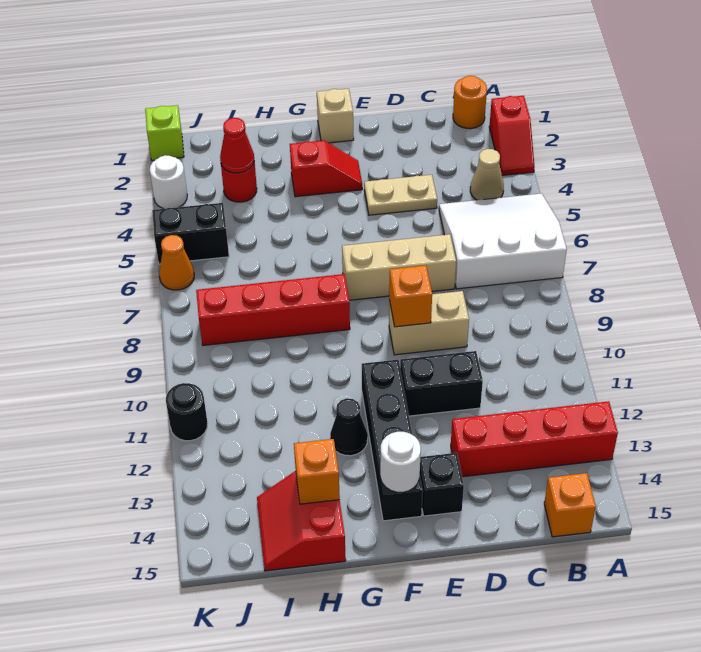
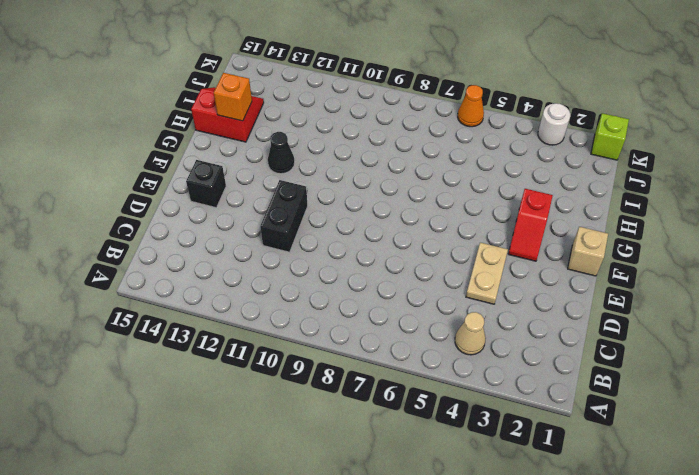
none -> red 1x2 slope [489,96,535,175]
none -> white 3x3 slope [439,193,567,289]
none -> red 1x4 brick [451,401,618,477]

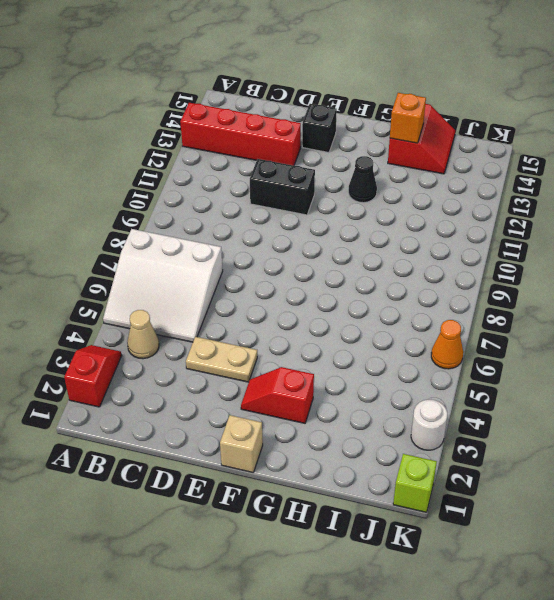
none -> orange 1x1 round brick [453,76,487,129]
none -> orange 1x1 brick [544,473,596,537]
none -> tan 1x3 brick [342,234,456,300]

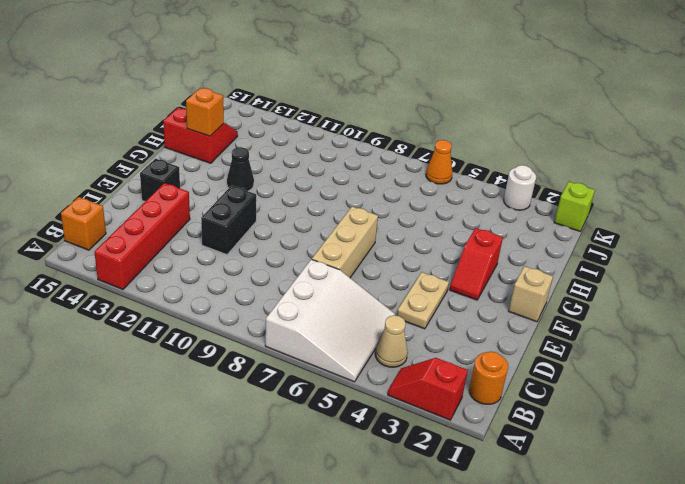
none -> tan 1x2 brick [389,291,469,355]
none -> black 1x4 brick [362,360,423,521]
none -> red 1x4 brick [196,274,350,345]

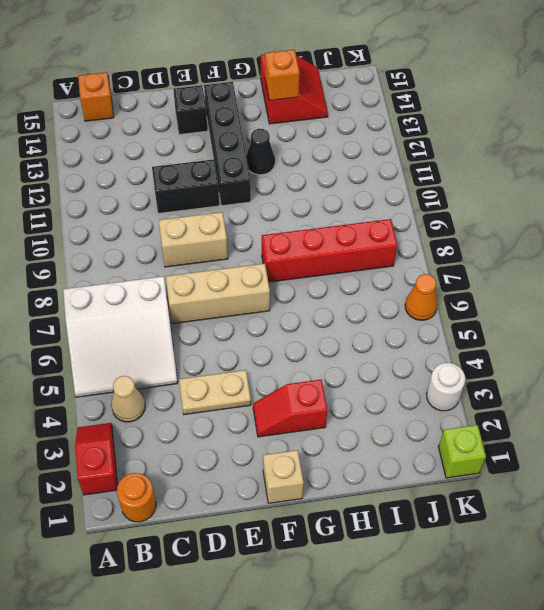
none -> red 1x4 brick [451,401,618,477]
none -> red 1x1 round brick [221,161,257,202]
none -> black 1x2 brick [152,203,229,264]

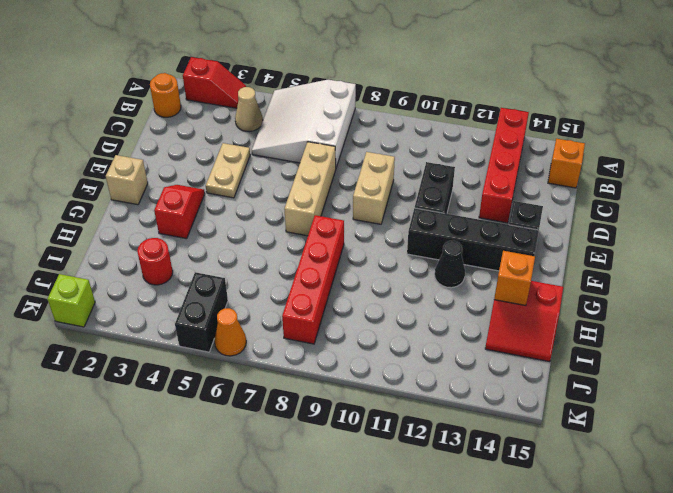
none -> white 1x1 round brick [150,155,187,209]
none -> black 1x1 round brick [166,383,208,441]
none -> orange 1x1 brick [389,265,432,327]

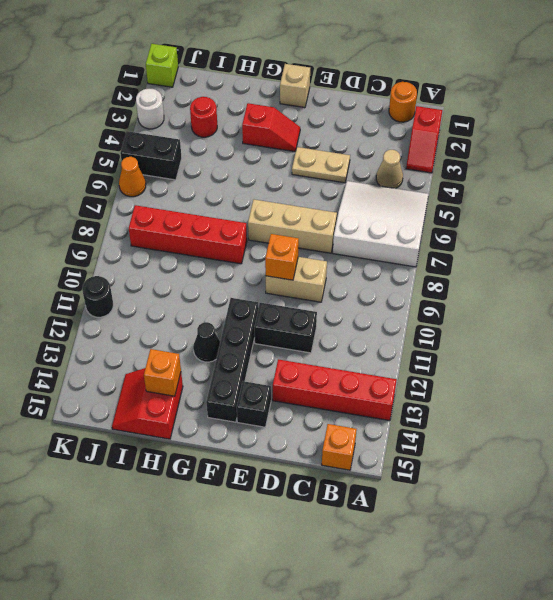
none -> white 1x1 round brick [380,432,421,492]
none -> red 1x1 cone [220,118,254,173]

